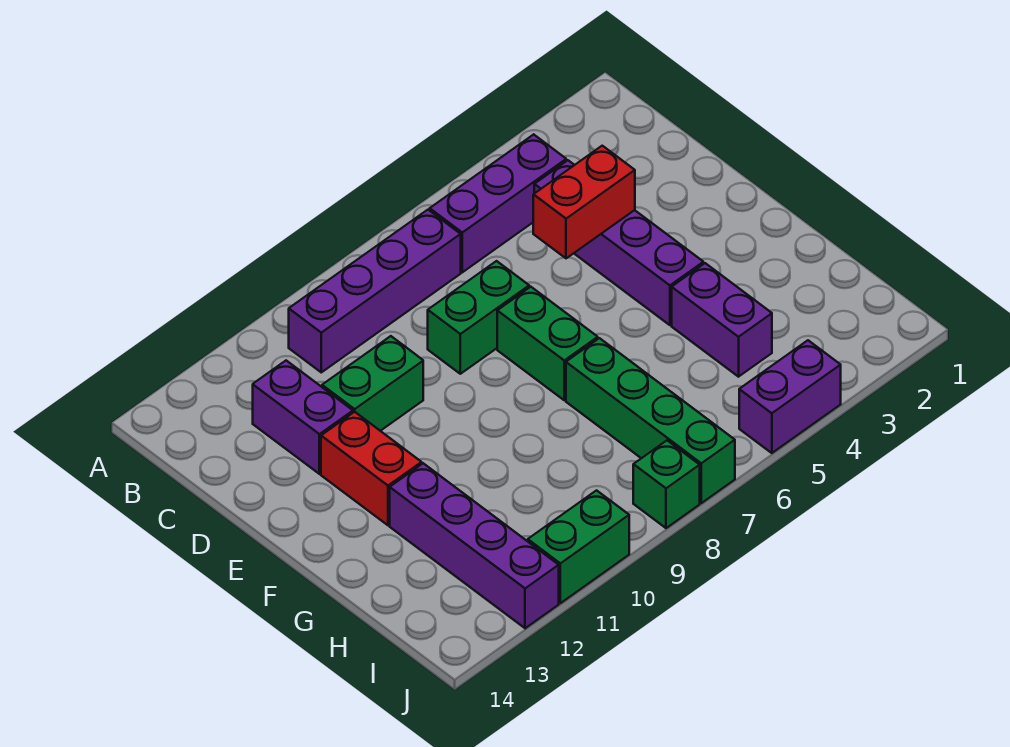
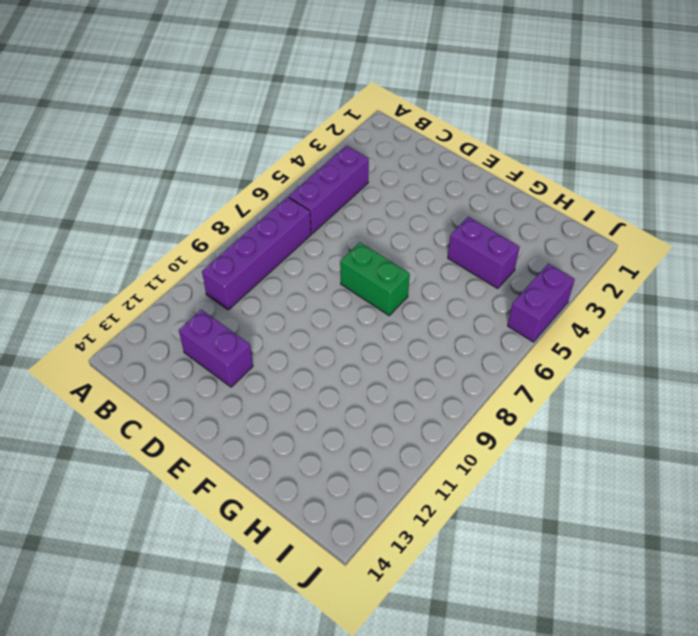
none -> purple 1x4 brick [534,160,703,325]
none -> green 1x2 brick [428,261,529,374]
none -> green 1x2 brick [322,336,423,431]

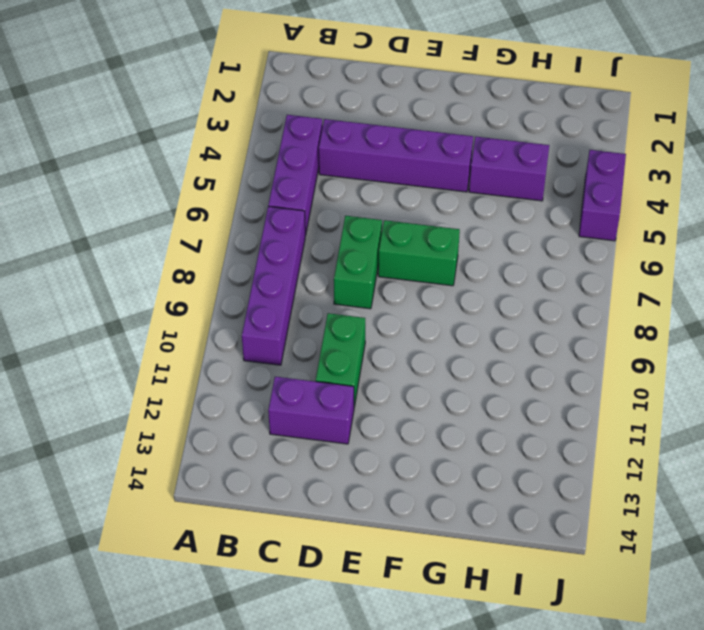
none -> red 1x2 brick [321,412,422,525]
none -> green 1x4 brick [566,338,735,503]
none -> purple 1x4 brick [390,463,559,628]

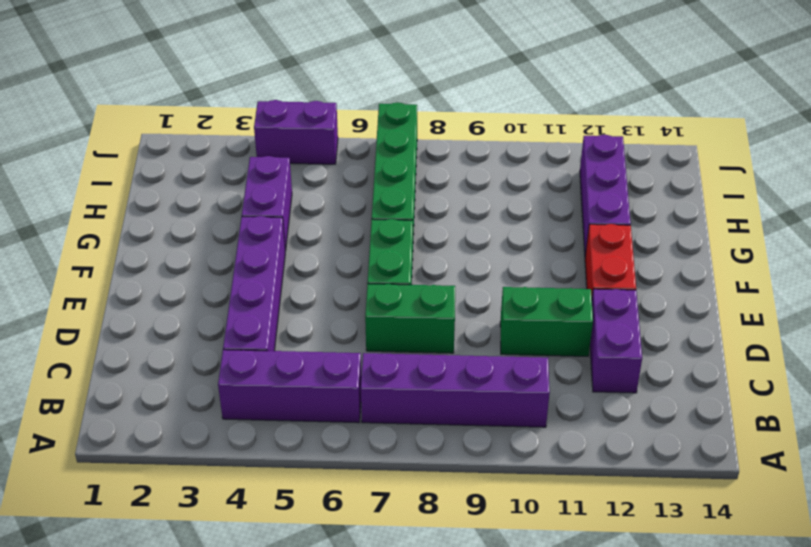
purple 1x3 brick [580,135,631,255] -> purple 1x4 brick [390,463,559,628]
none -> green 1x1 brick [633,441,700,528]
none -> green 1x2 brick [528,490,629,603]
none -> red 1x2 brick [533,146,635,258]

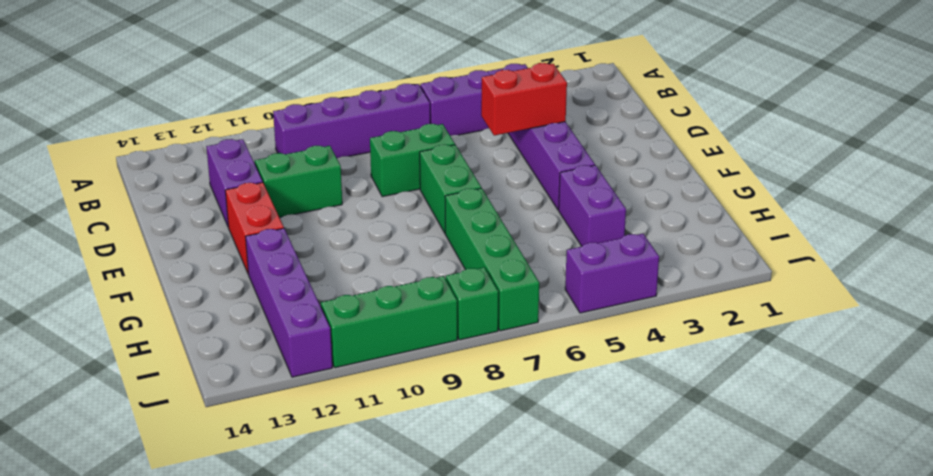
green 1x3 brick [321,276,457,368] -> green 1x2 brick [528,490,629,603]

